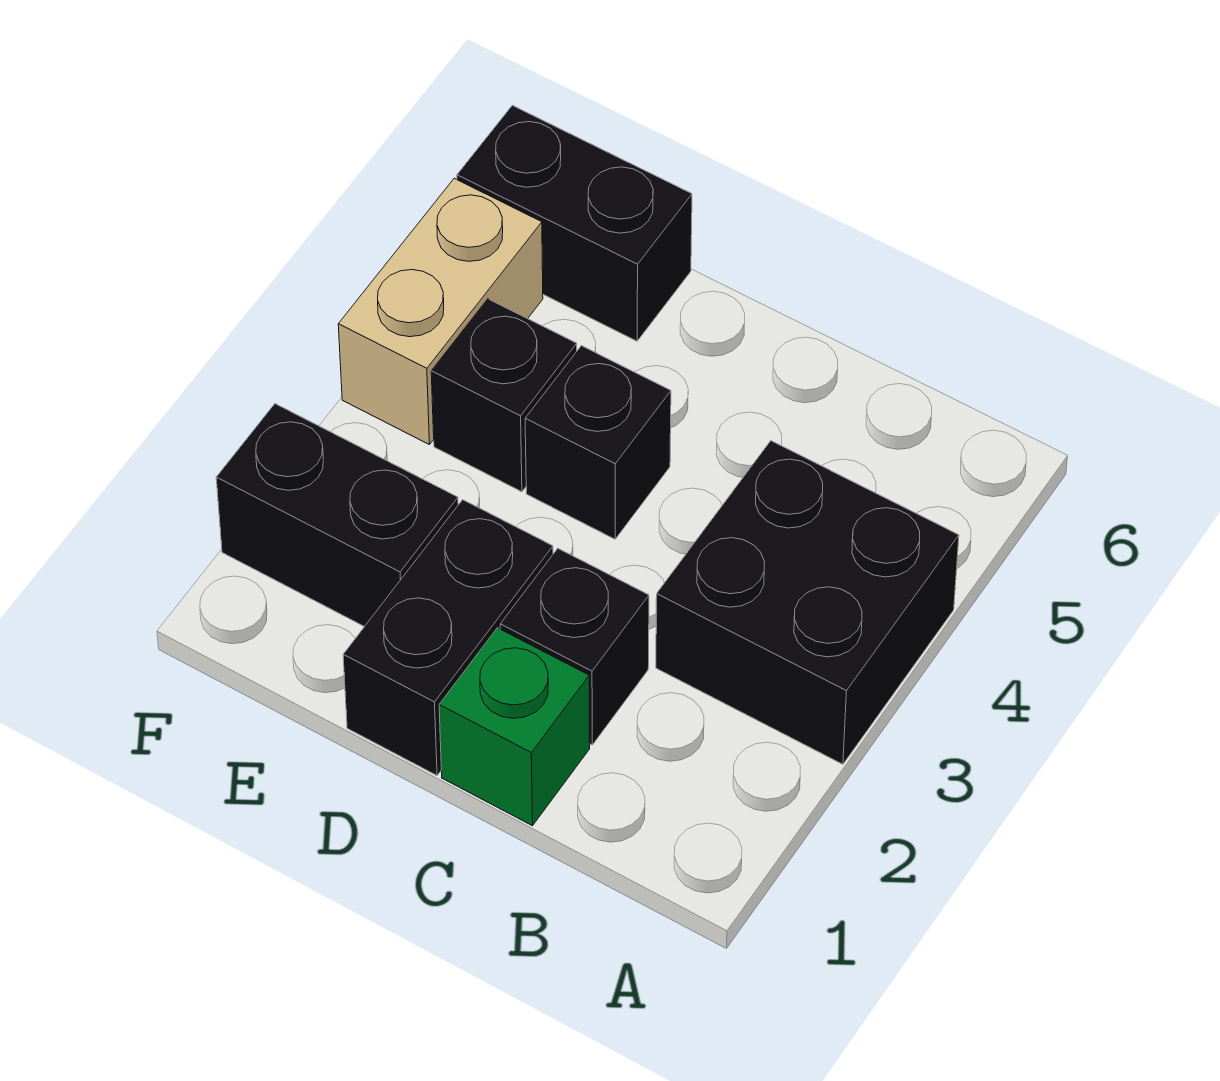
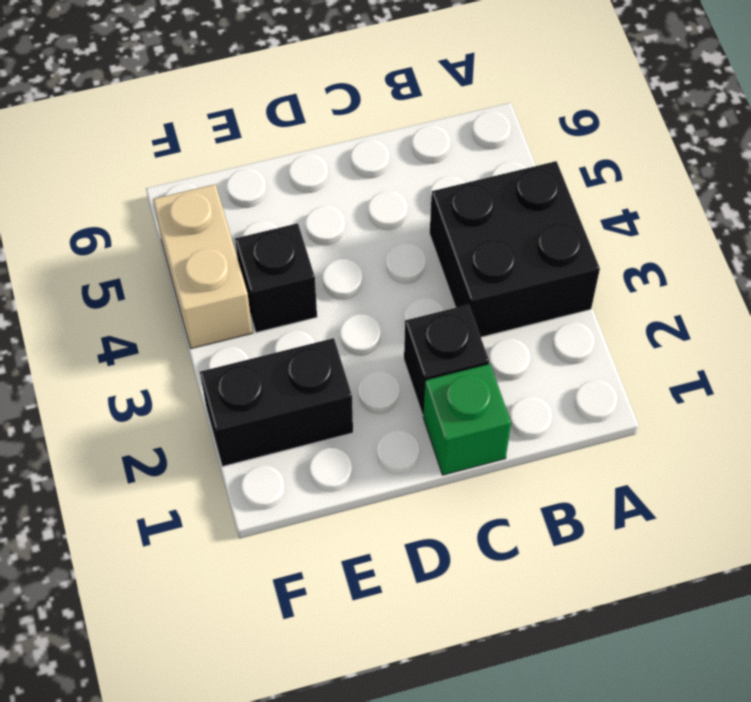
none -> black 1x2 brick [343,500,553,775]
none -> black 1x1 brick [525,346,671,539]

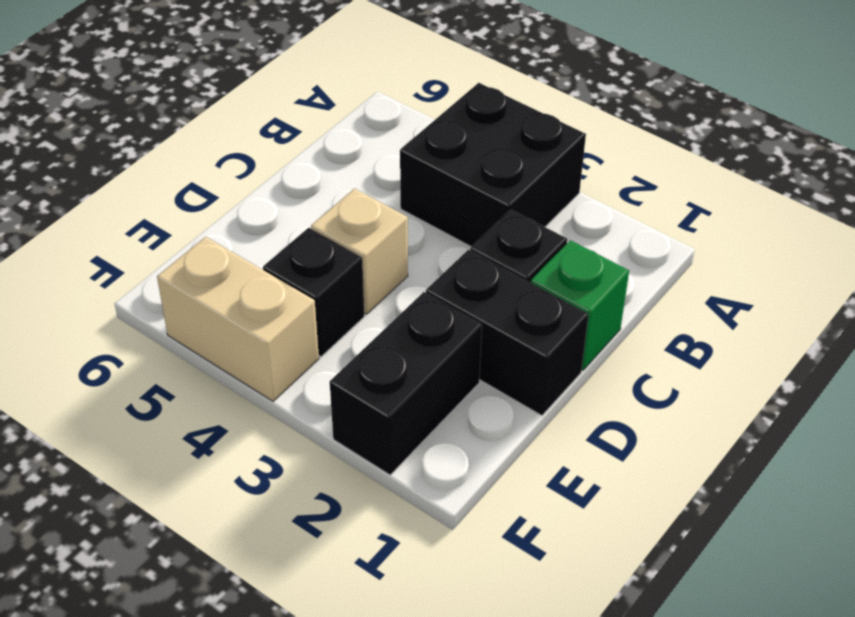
tan 1x1 brick [311,189,408,314] -> black 1x1 brick [525,346,671,539]
none -> black 1x2 brick [457,105,692,341]

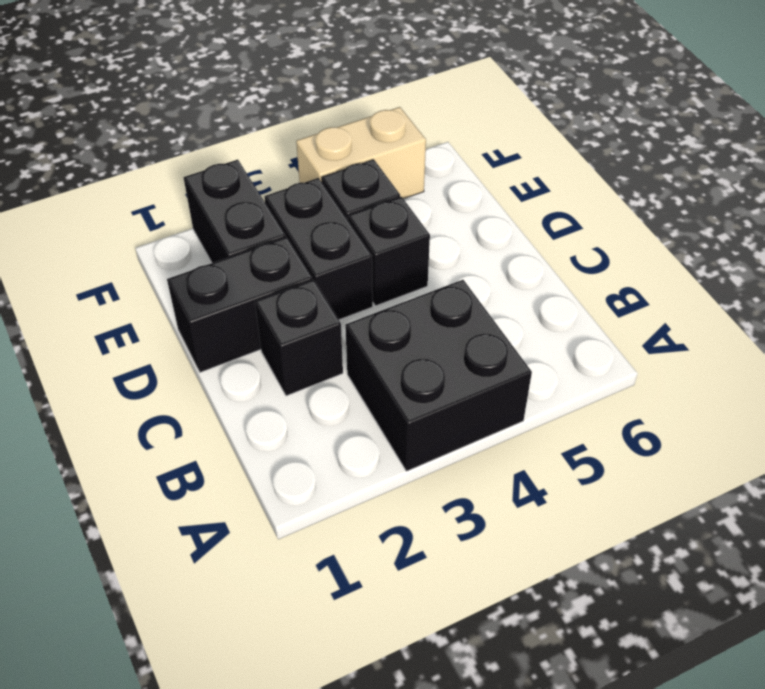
black 1x2 brick [264,178,373,320] -> black 1x2 brick moved to [457,105,692,341]
none -> green 1x1 brick [439,628,590,826]

